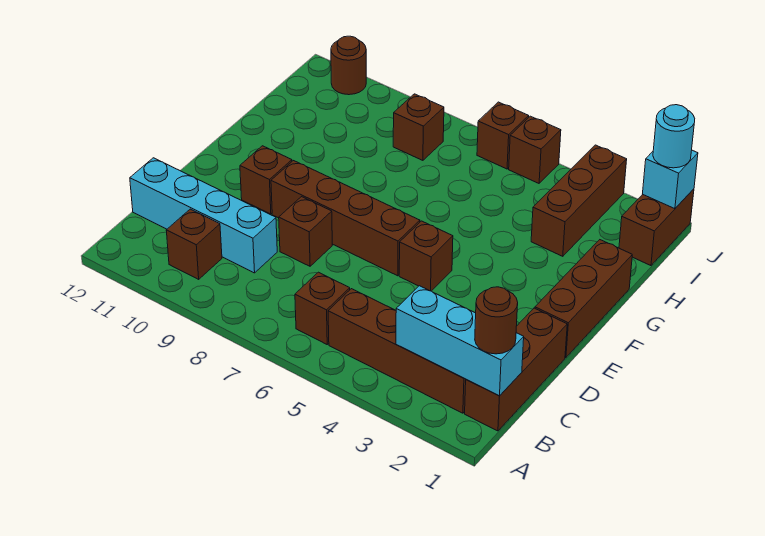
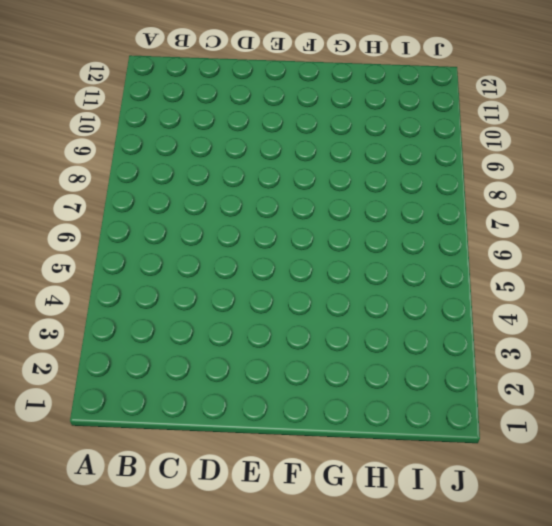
none -> brown 1x3 brick [465,308,567,431]
none -> brown 1x4 brick [328,289,466,413]
none -> brown 1x1 brick [295,272,350,344]

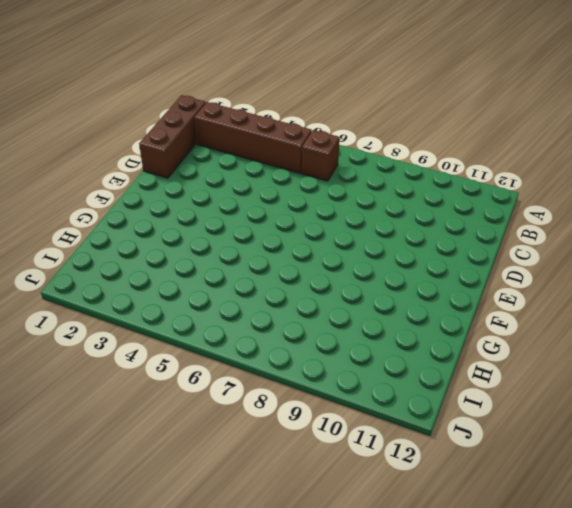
none -> brown 1x1 brick [166,209,222,279]
none -> cyan 1x4 brick [130,158,277,273]
none -> brown 1x1 brick [279,197,332,266]

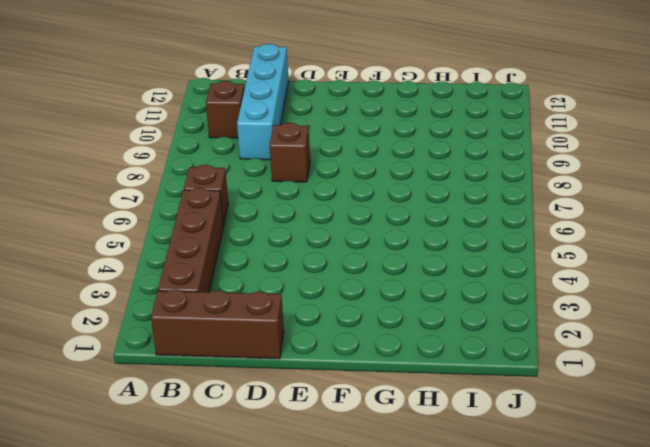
none -> brown 1x3 brick [535,240,632,357]
none -> brown 1x1 brick [399,221,453,291]
none -> brown 1x4 brick [271,161,420,276]

